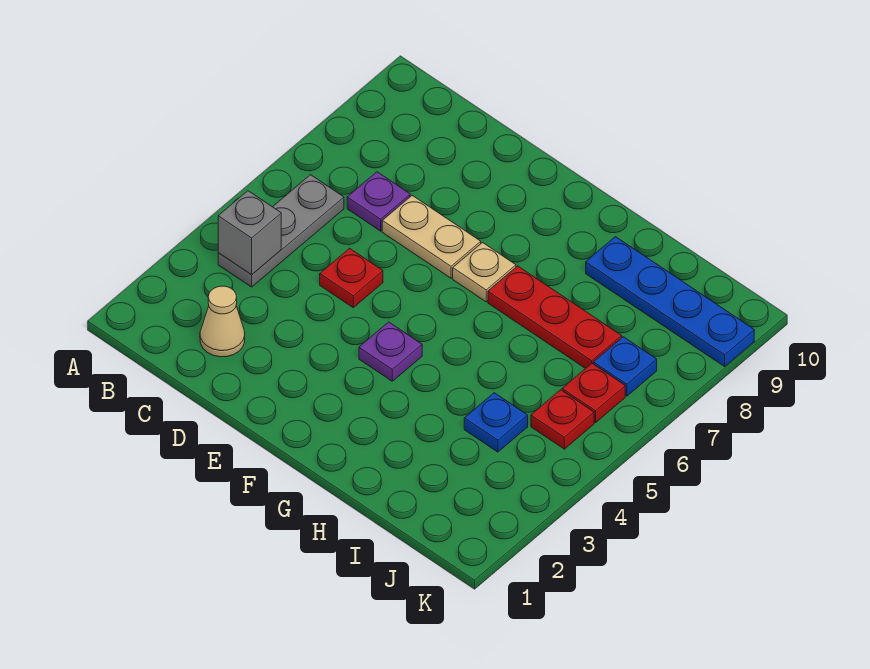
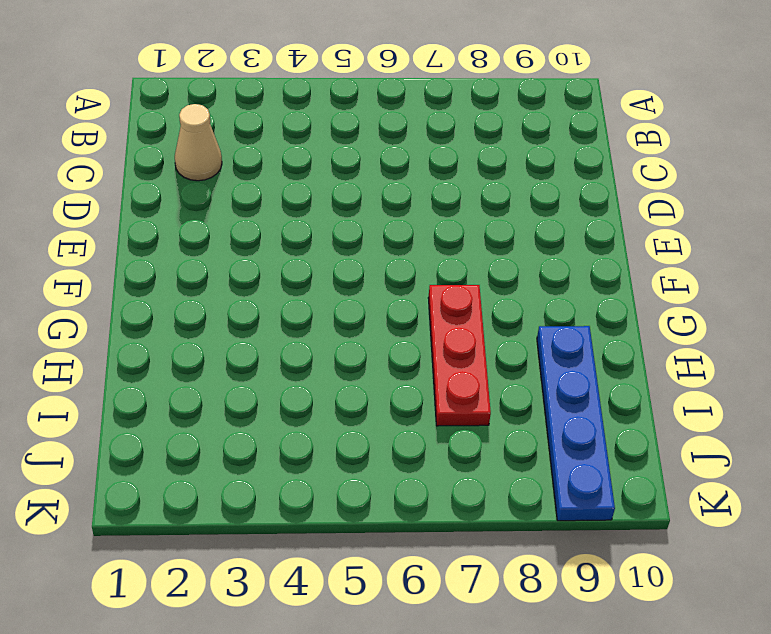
none -> grey 1x3 plate [218,175,344,287]
none -> purple 1x1 plate [347,172,410,231]
none -> red 1x1 plate [320,248,383,307]

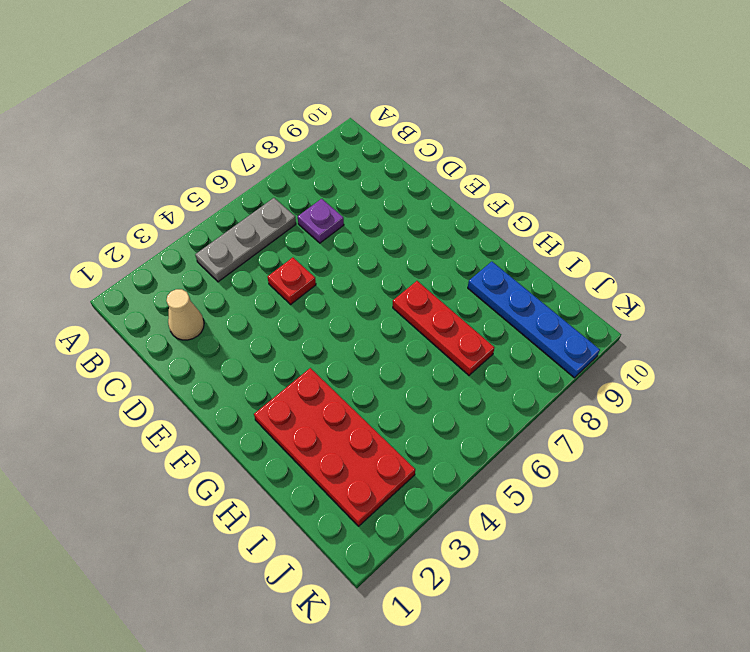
red 2x4 plate [254,368,415,526] -> none
none -> tan 1x2 plate [382,195,481,278]
none -> purple 1x1 plate [359,322,422,381]
none -> tan 1x1 plate [453,243,516,302]

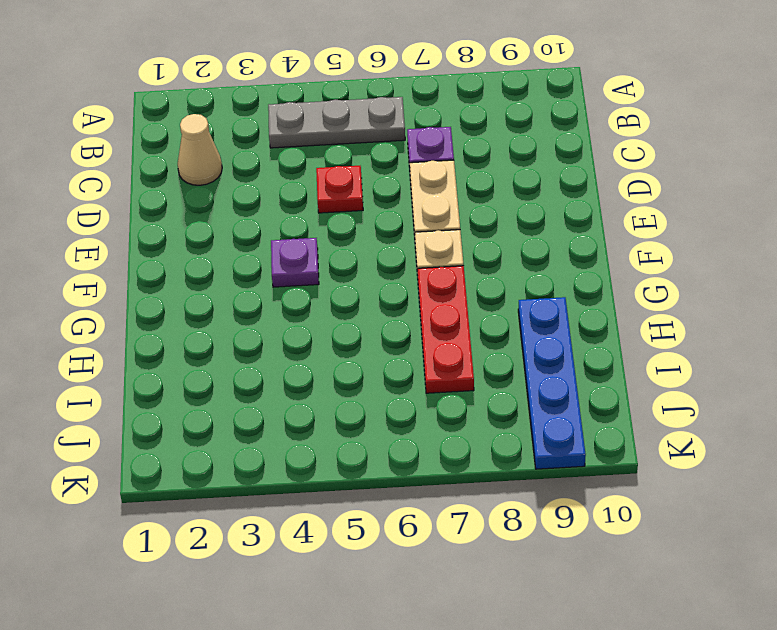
none -> blue 1x1 plate [464,393,528,452]
none -> red 1x1 plate [531,390,594,449]
none -> red 1x1 plate [562,363,625,422]

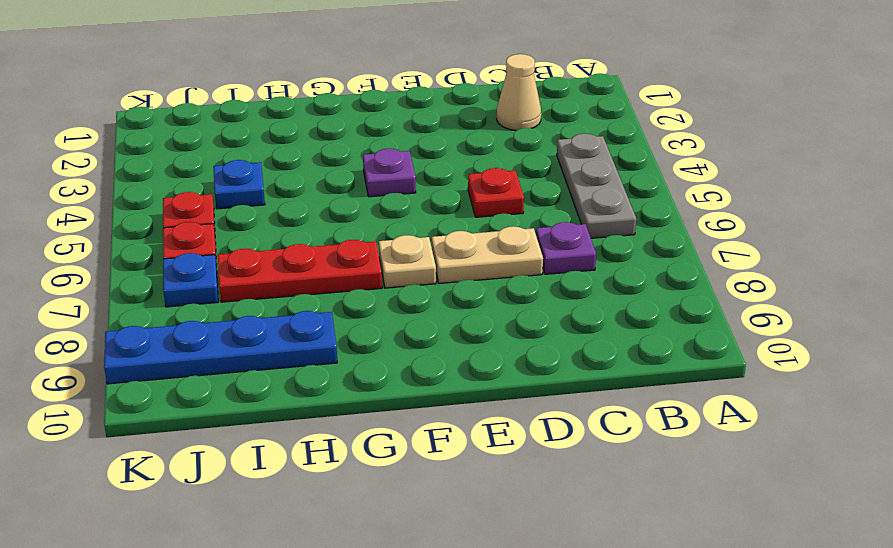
none -> grey 1x1 brick [218,191,281,275]

